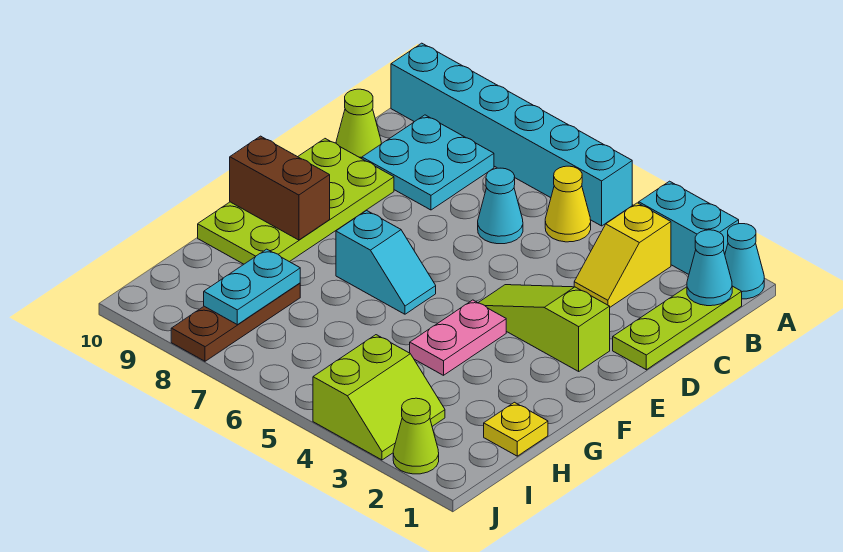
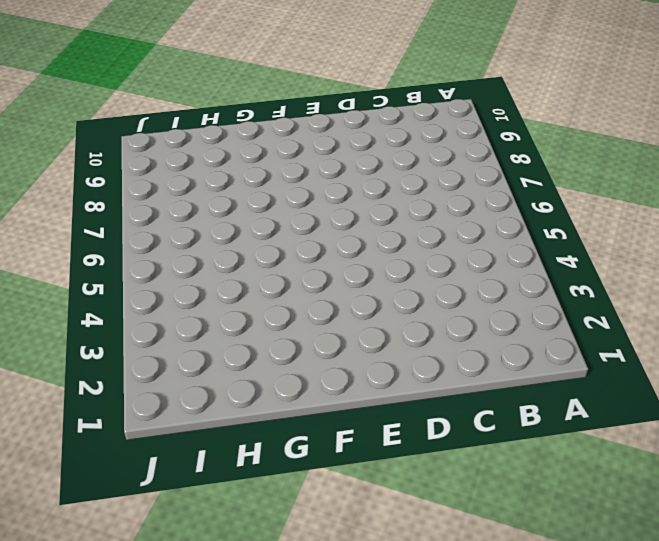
none -> cyan 1x1 cone [725,224,764,299]
none -> cyan 1x2 brick [639,181,739,274]
none -> cyan 1x6 brick [391,43,632,226]

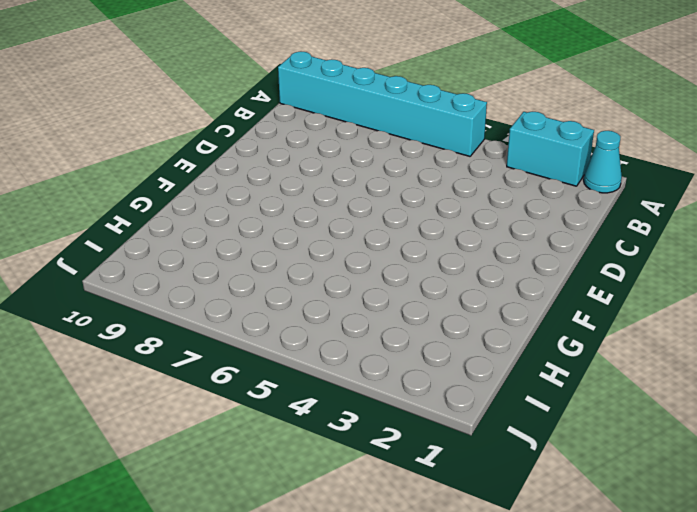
none -> lime 1x3 plate [613,286,742,370]
none -> yellow 1x2 slope [574,203,671,307]
none -> yellow 1x1 cone [545,166,591,242]

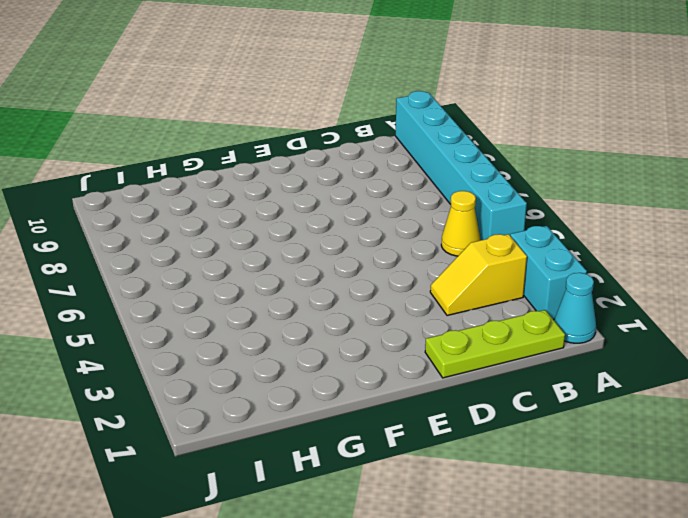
none -> cyan 2x2 plate [362,115,494,210]
none -> cyan 1x1 cone [478,168,523,244]
none -> lime 1x1 cone [336,89,381,159]

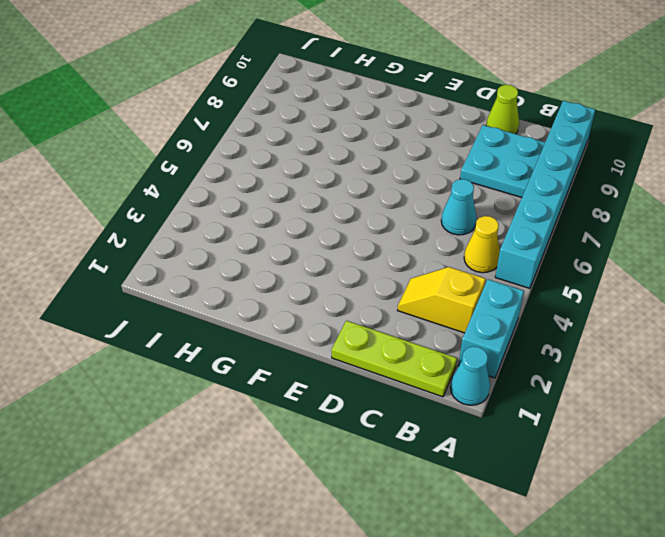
none -> lime 2x4 plate [198,139,394,264]
none -> lime 1x3 slope [478,285,610,371]
none -> pink 1x2 plate [410,300,506,375]

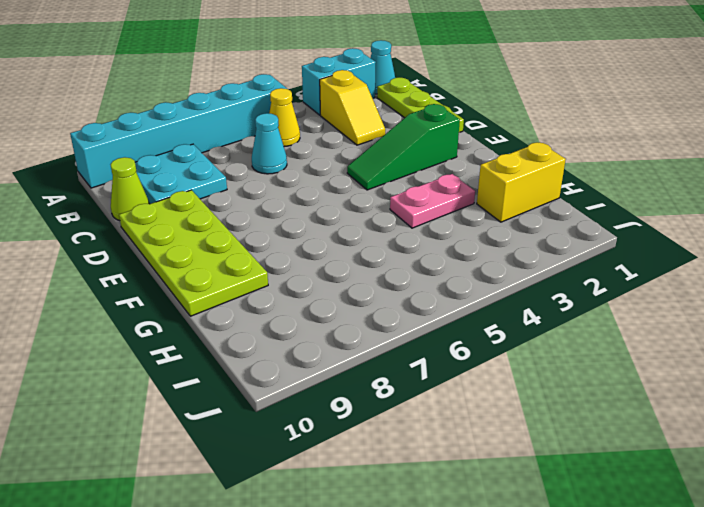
green 1x3 slope [347,104,460,190] -> lime 1x3 slope [478,285,610,371]
pink 1x2 plate [390,174,475,228] -> pink 1x2 plate turned to [410,300,506,375]
yellow 1x2 brick [477,142,566,222] -> yellow 1x1 plate [484,402,548,456]
none -> cyan 1x2 slope [336,211,436,314]
none -> brown 1x3 plate [171,283,300,361]
none -> lime 2x2 slope [313,335,445,460]

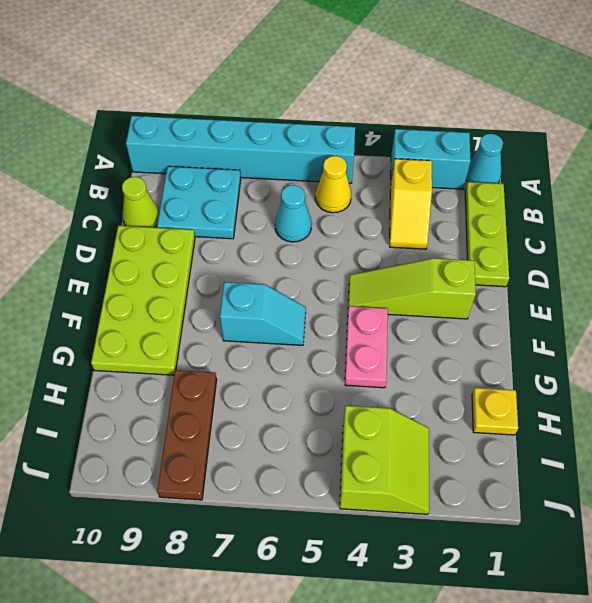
none -> lime 1x1 cone [393,398,439,474]
none -> cyan 1x1 cone [687,230,732,306]
none -> brown 1x2 brick [230,136,330,240]

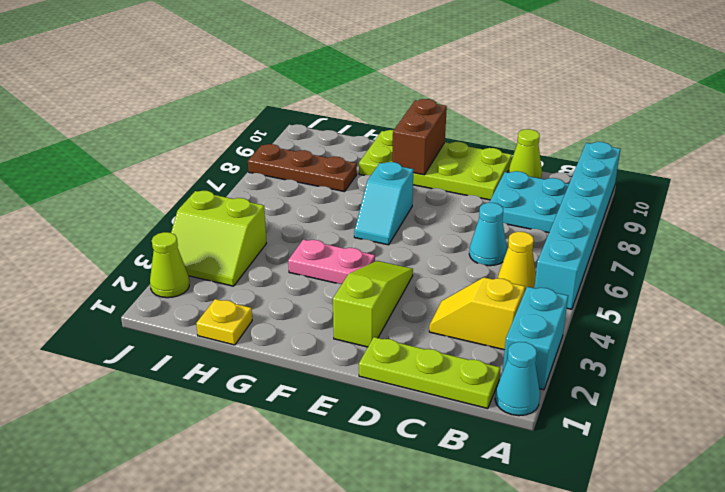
none -> cyan 1x1 cone [687,230,732,306]
none -> cyan 1x2 plate [204,249,300,325]

